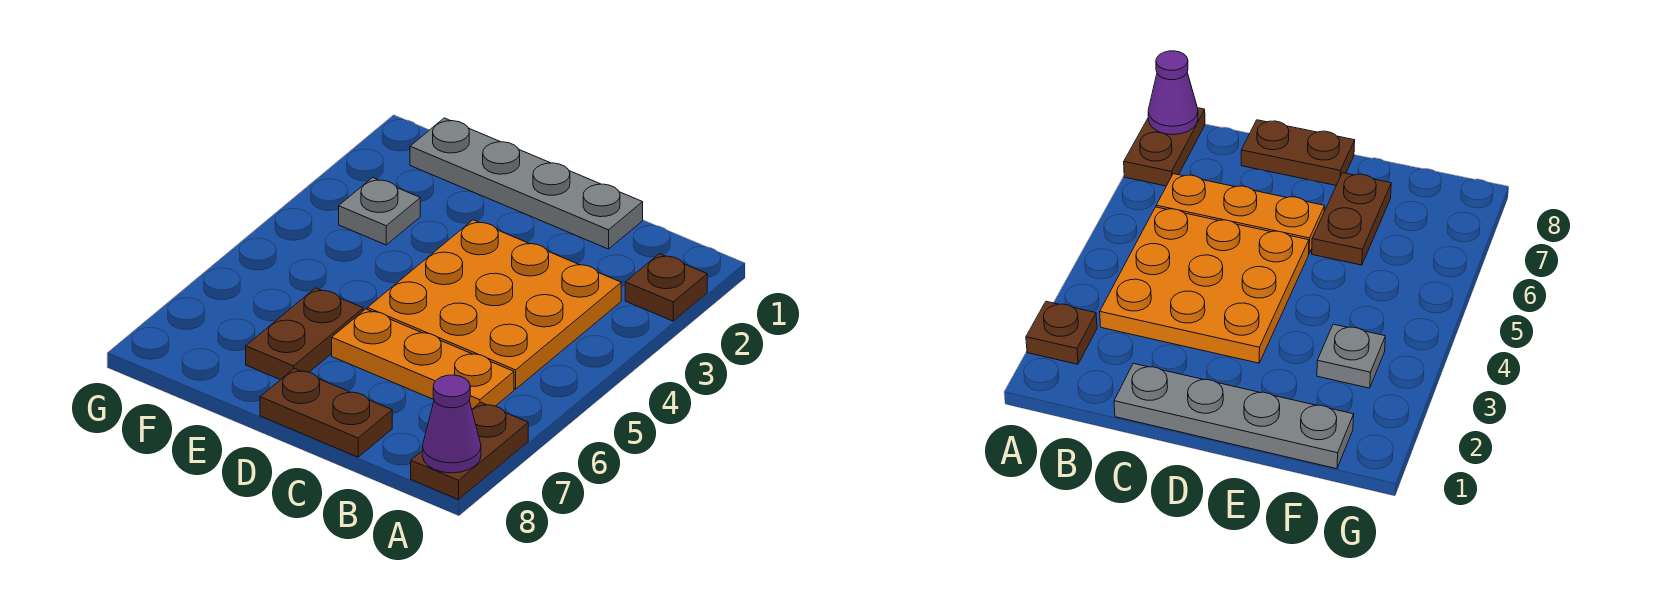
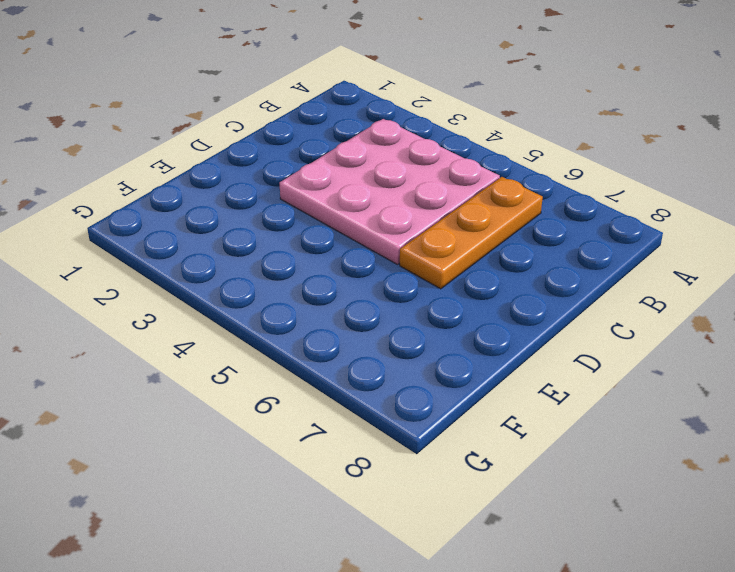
pink 3x3 plate [280,119,500,265] -> orange 3x3 plate [367,220,621,389]
none -> brown 1x1 plate [625,254,707,321]
none -> brown 1x2 plate [411,402,528,500]

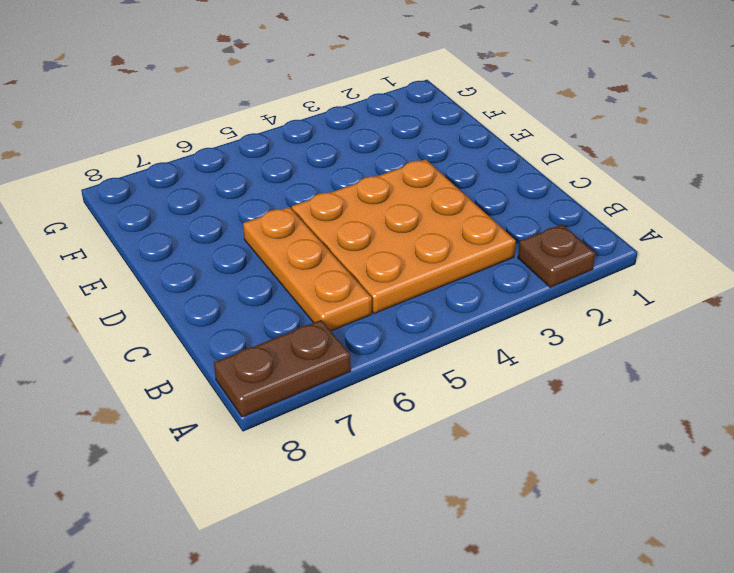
none -> grey 1x4 plate [410,118,643,249]
none -> brown 1x2 plate [260,369,392,457]

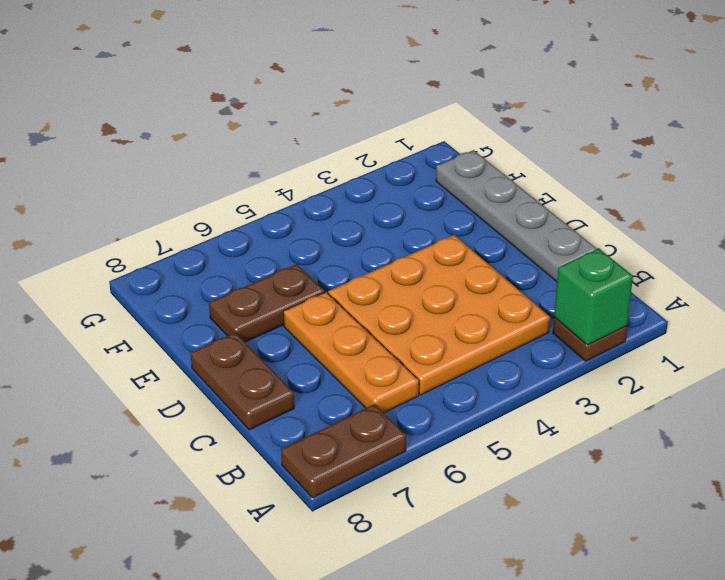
green 1x1 brick [554,248,633,345] -> none
none -> grey 1x1 plate [339,177,420,245]
none -> purple 1x1 cone [422,375,481,473]

